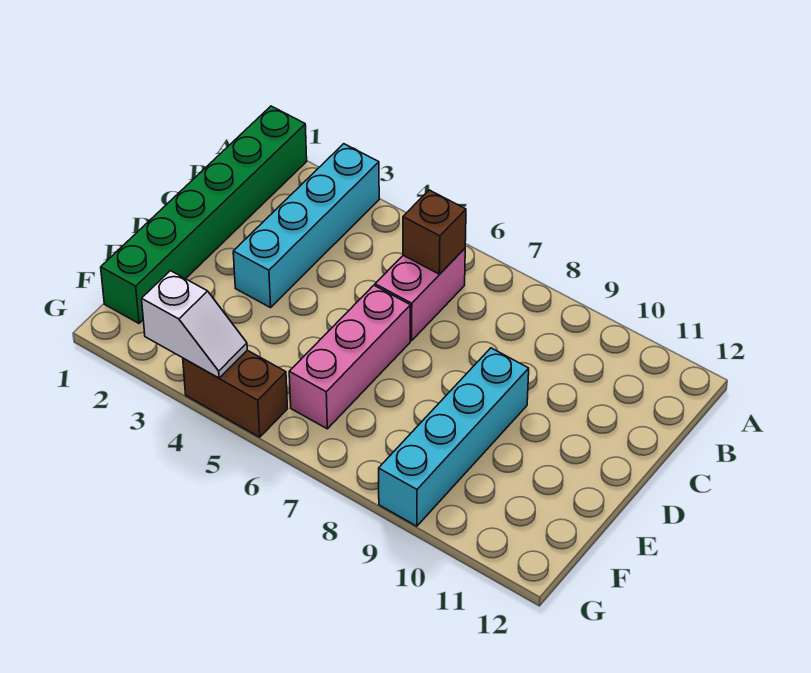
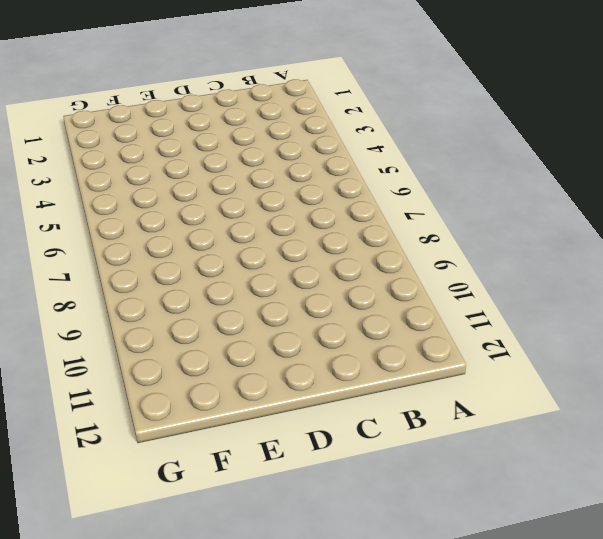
none -> green 1x6 brick [101,106,307,323]
none -> cyan 1x4 brick [233,144,379,308]

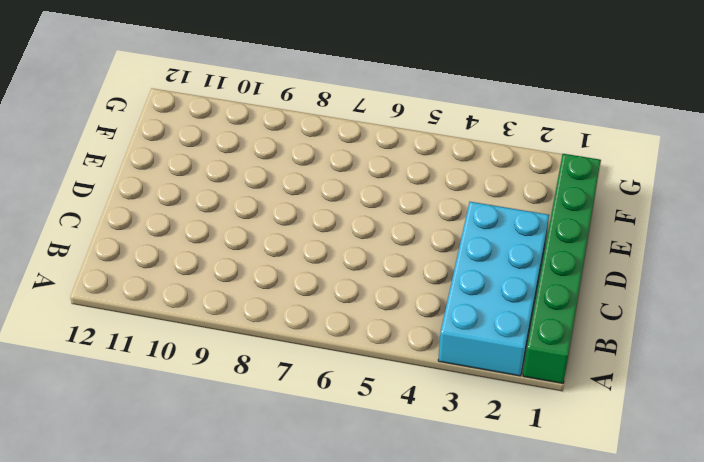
cyan 2x4 brick [438,202,549,376] -> cyan 1x4 brick [233,144,379,308]
none -> pink 1x2 brick [375,249,465,341]
none -> pink 1x3 brick [289,285,411,429]

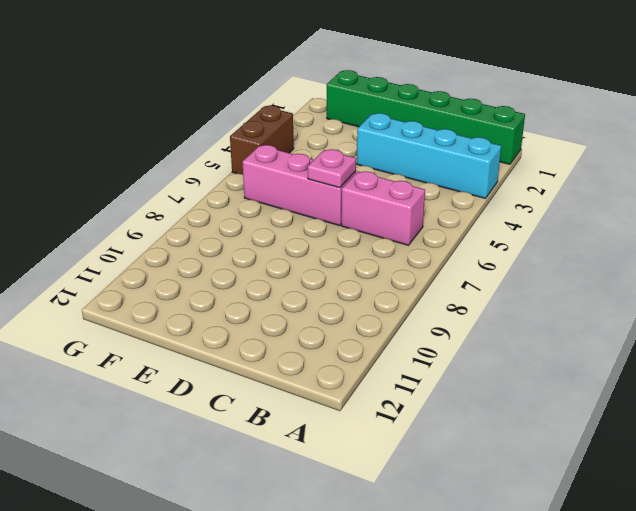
pink 1x1 plate [308,149,356,188] -> none
none -> cyan 1x4 brick [379,348,529,526]
none -> brown 1x1 brick [403,190,466,274]

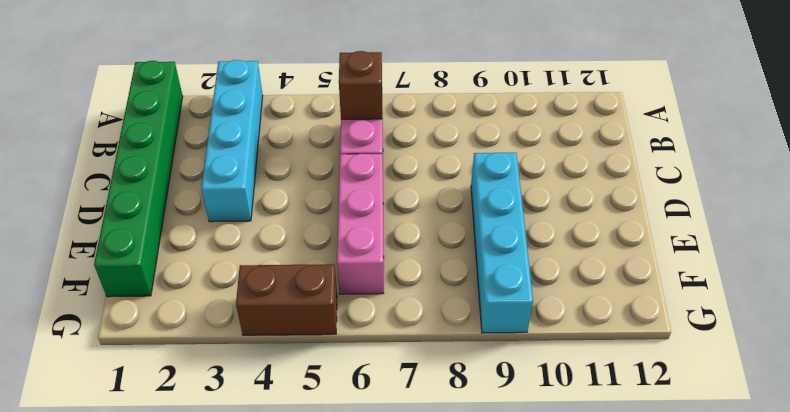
none -> white 1x2 slope [142,271,247,378]

